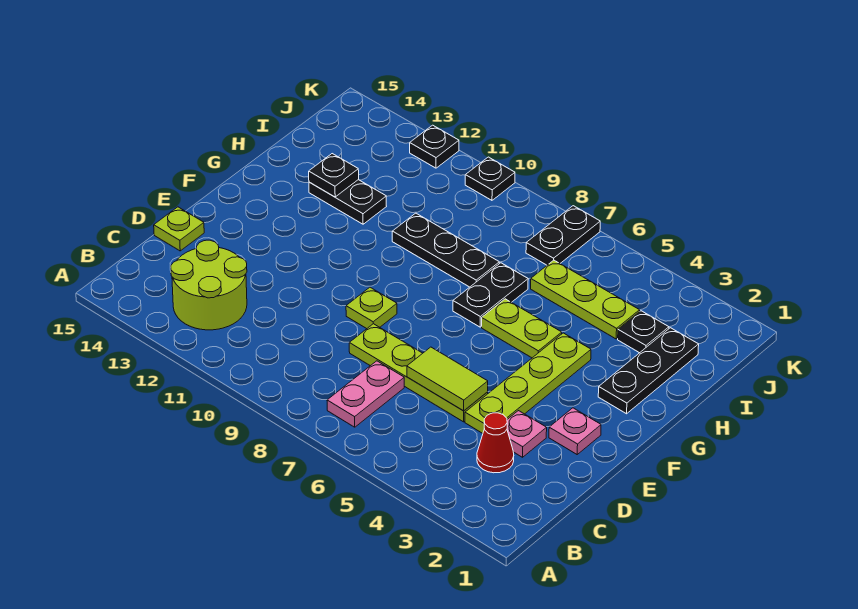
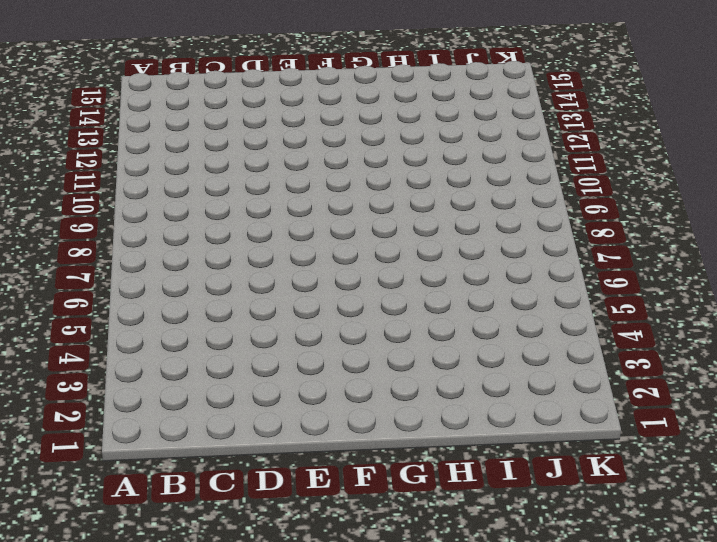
none -> pink 1x2 plate [327,361,404,427]
none -> lime 2x2 round brick [171,240,247,330]
none -> red 1x1 cone [477,413,514,473]

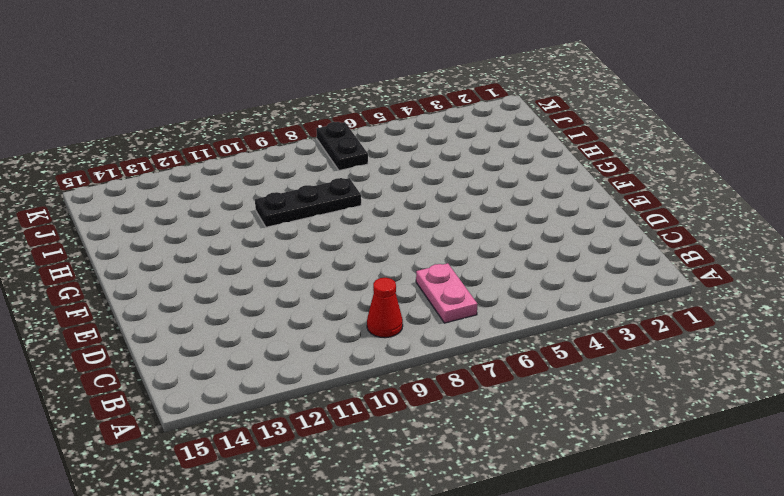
red 1x1 cone [367,278,403,338] -> red 1x1 cone moved to [477,413,514,473]
none -> lime 2x2 round brick [171,240,247,330]
none -> pink 1x1 plate [507,411,547,457]
none -> lime 1x4 plate [465,333,591,433]

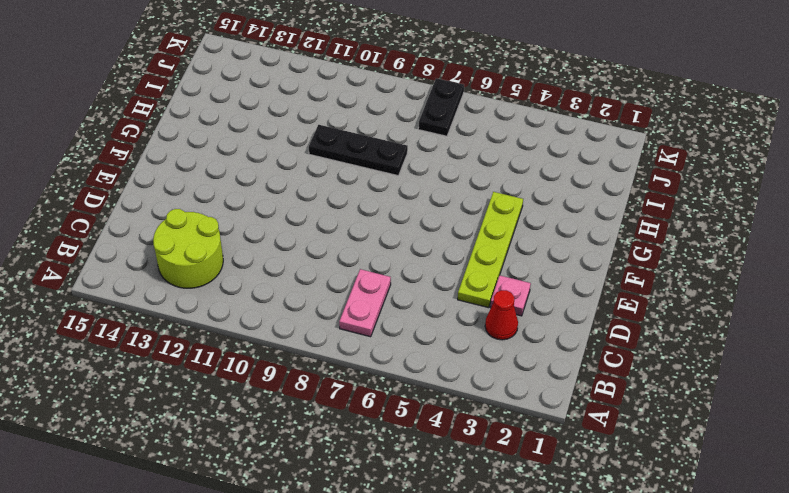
none -> lime 1x4 plate [349,324,488,422]
none -> lime 1x1 plate [154,207,204,251]
none -> pink 1x1 plate [549,408,601,454]

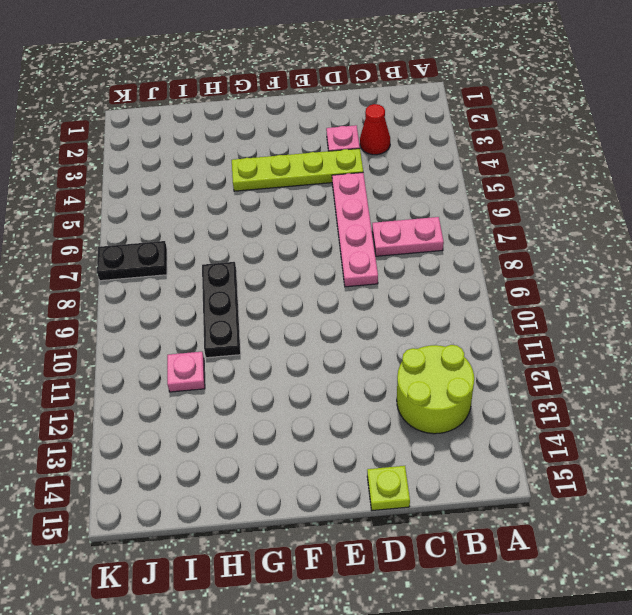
pink 1x4 plate [332,173,378,287] -> lime 1x4 plate [349,324,488,422]
pink 1x1 plate [167,352,205,392] -> pink 1x1 plate moved to [549,408,601,454]
none -> lime 1x1 plate [346,287,397,329]
none -> black 1x3 plate [598,328,699,414]
none -> lime 1x2 plate [482,299,562,358]

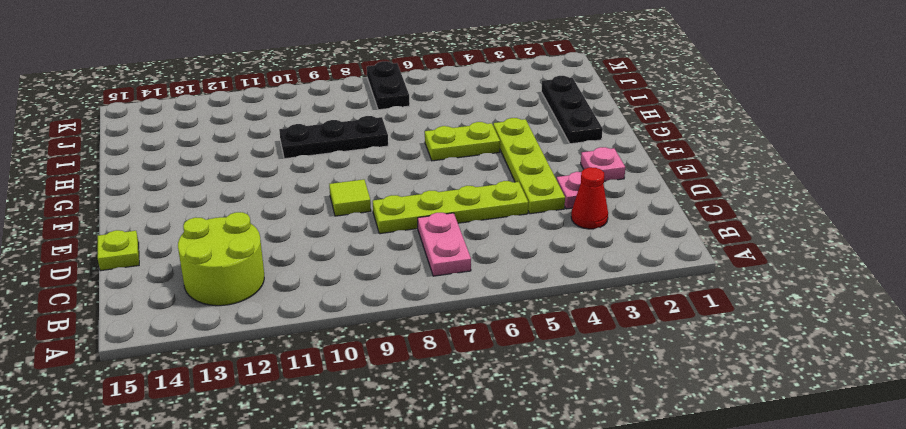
lime 1x1 tile [329,179,371,216] -> lime 1x1 plate [346,287,397,329]
none -> black 1x2 plate [453,263,528,327]
none -> black 1x2 plate [309,180,387,224]
none -> black 1x1 plate [618,311,669,353]

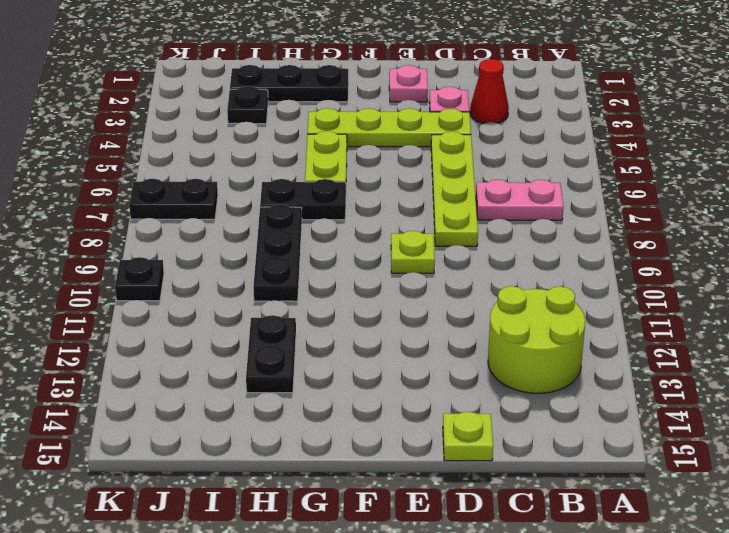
none -> lime 1x3 plate [531,260,640,339]
none -> black 1x1 plate [410,125,459,168]
none -> lime 1x2 tile [407,347,488,411]

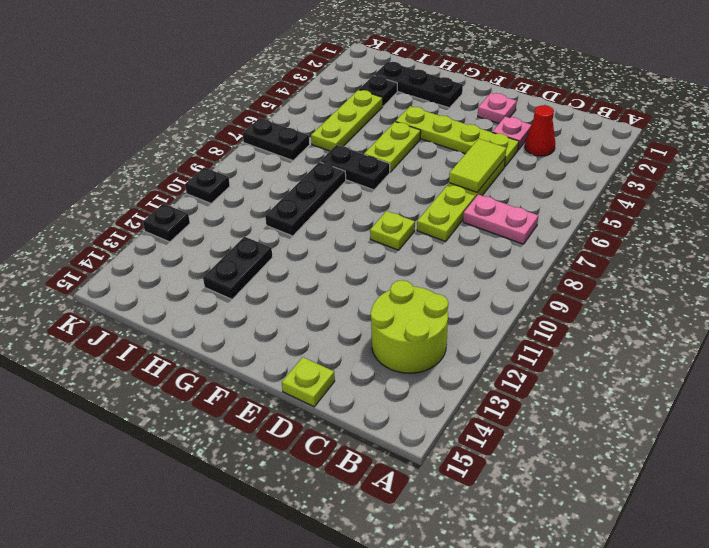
none -> black 1x1 plate [309,154,359,197]

